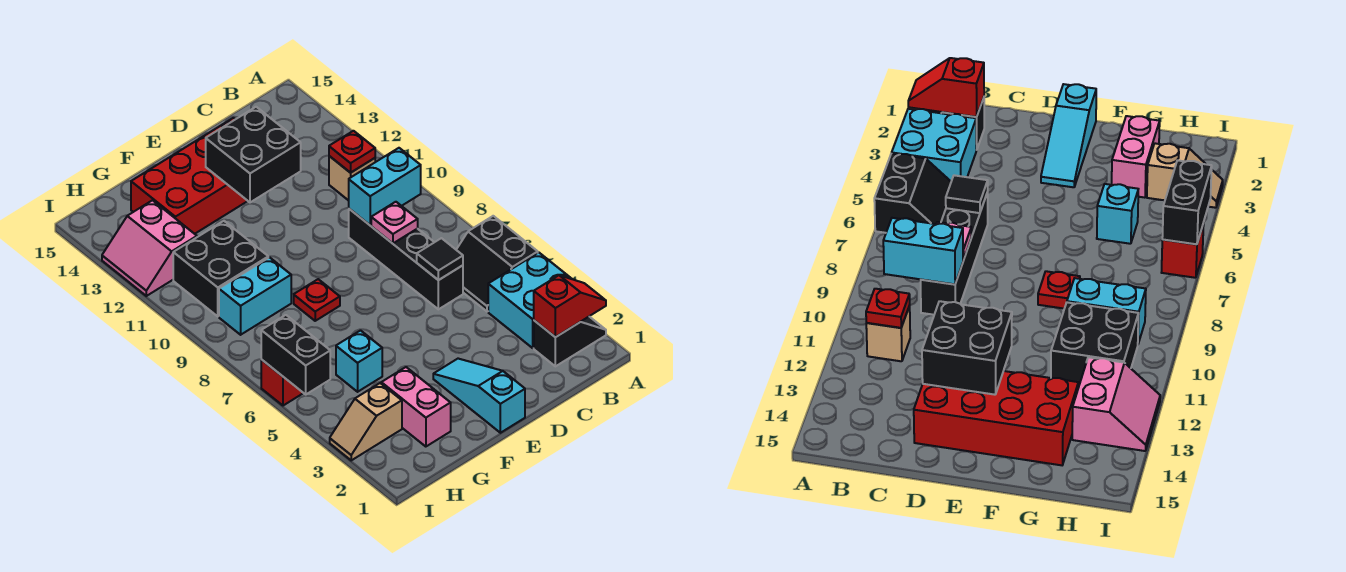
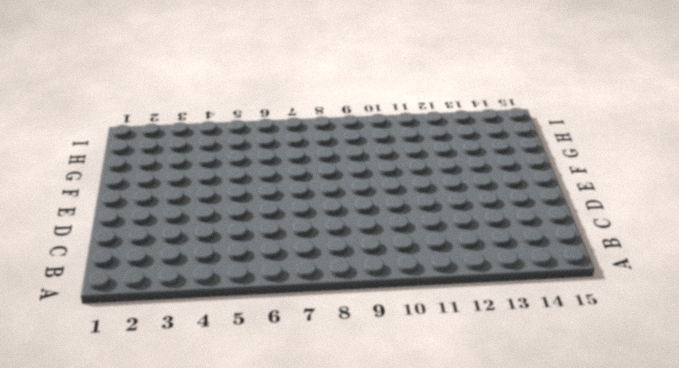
none -> black 1x2 slope [534,317,606,366]
none -> cyan 2x2 brick [488,252,572,348]
none -> black 2x2 slope [456,216,538,312]

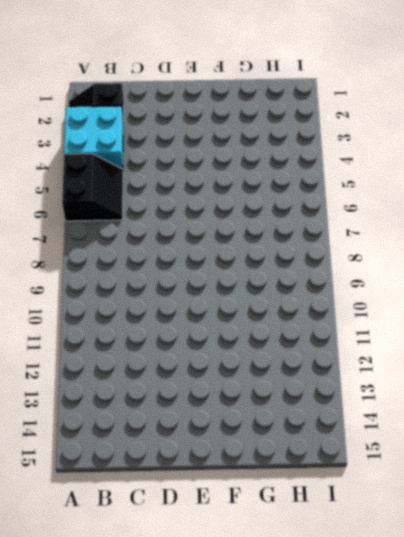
none -> tan 1x1 brick [329,156,375,201]
none -> black 1x4 brick [349,209,463,309]
none -> red 2x4 brick [131,118,247,234]

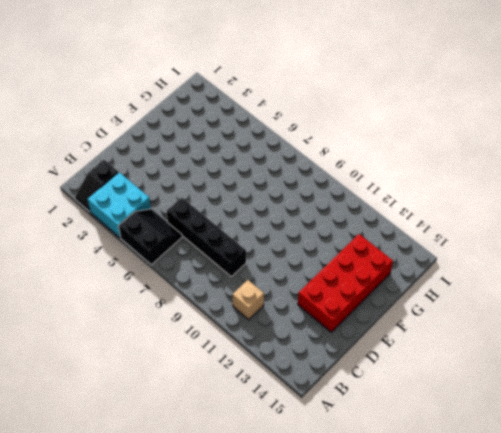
none -> cyan 1x3 slope [433,359,525,433]
none -> red 1x1 plate [294,279,340,321]
none -> pink 1x2 brick [381,367,451,447]

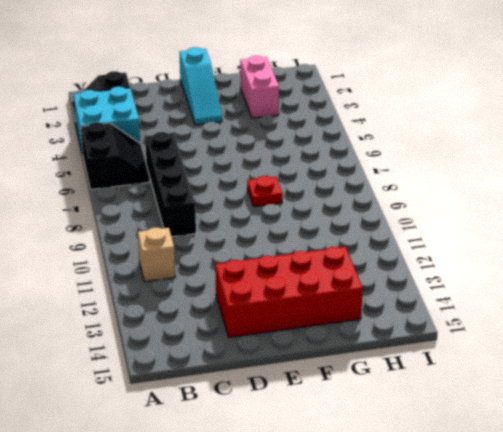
none -> cyan 1x1 brick [336,331,382,392]
none -> cyan 1x2 brick [219,257,291,335]
none -> black 2x2 brick [173,221,268,316]

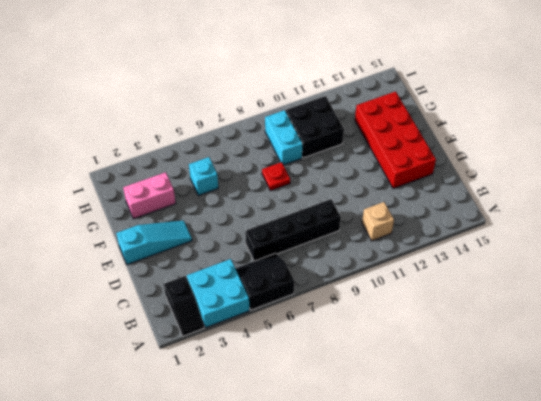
none -> tan 1x2 slope [330,383,402,460]
none -> pink 2x2 slope [102,200,197,296]
none -> red 1x1 brick [261,360,303,406]

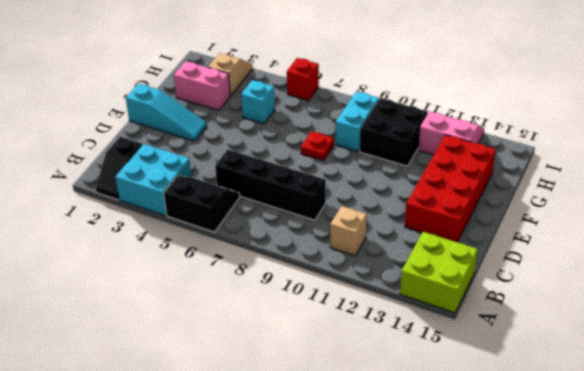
lime 2x2 brick [400,232,478,313] -> none
none -> red 1x2 slope [534,275,606,337]
none -> cyan 1x2 brick [349,148,421,225]
none -> red 1x1 plate [329,131,375,173]

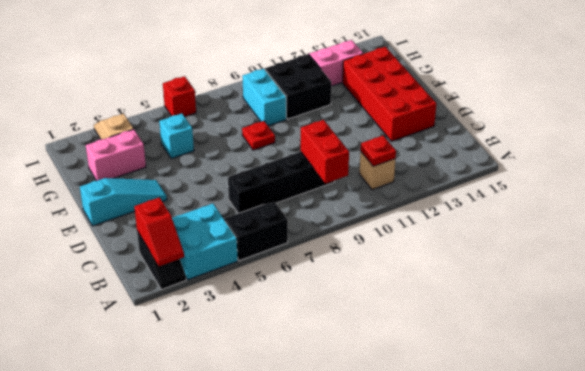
red 1x2 brick [301,120,349,183] -> cyan 1x2 brick [349,148,421,225]
none -> black 1x1 tile [417,238,463,280]
none -> pink 1x1 plate [371,202,418,243]
none -> black 2x2 brick [206,107,301,202]

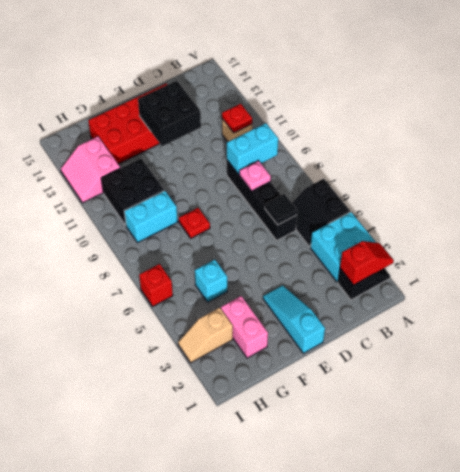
none -> black 1x2 brick [261,315,330,394]

